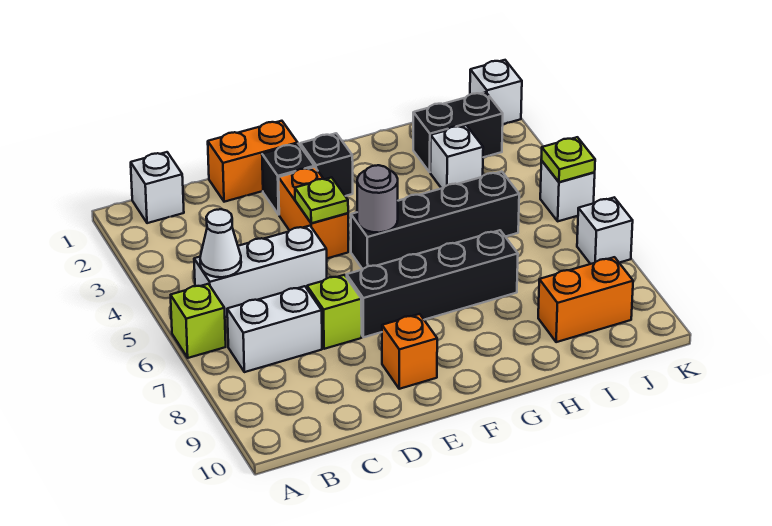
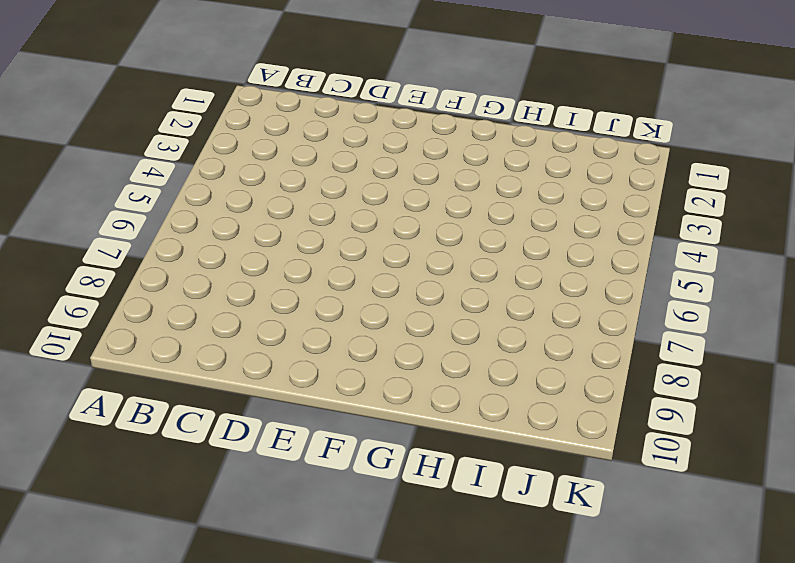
none -> lime 1x1 brick [171,284,226,358]
none -> white 1x1 brick [131,152,184,223]
none -> white 1x3 brick [194,226,327,317]

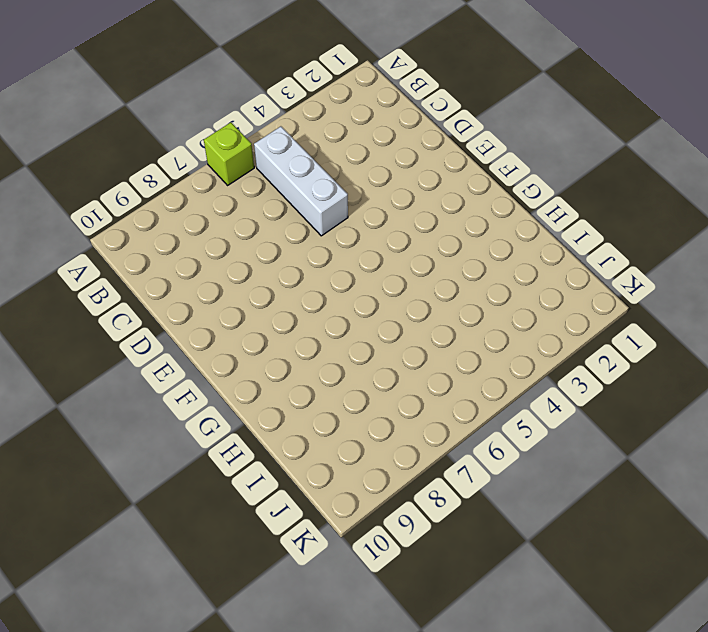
none -> white 1x1 brick [131,152,184,223]
none -> white 1x2 brick [227,286,322,372]
none -> orange 1x2 brick [208,121,298,202]

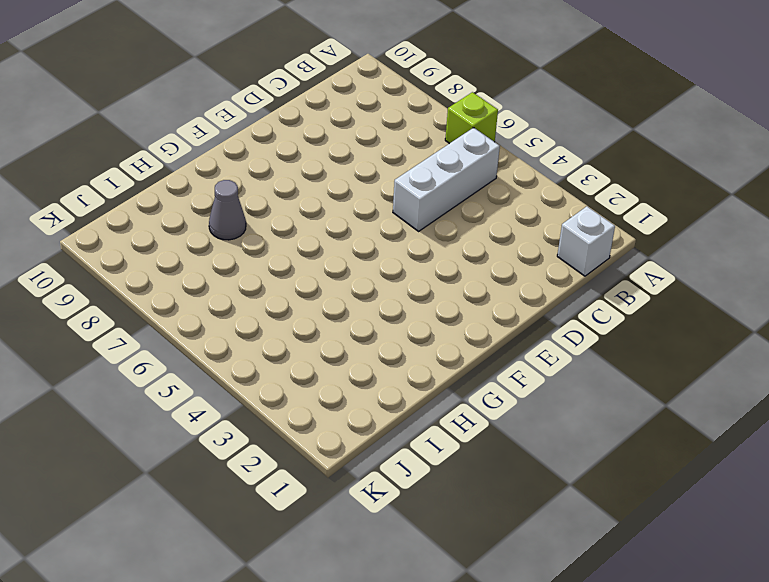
grey 1x1 cone [209,180,246,240] -> none
none -> white 1x2 brick [227,286,322,372]
none -> orange 1x2 brick [208,121,298,202]
none -> lime 1x1 brick [307,275,362,349]

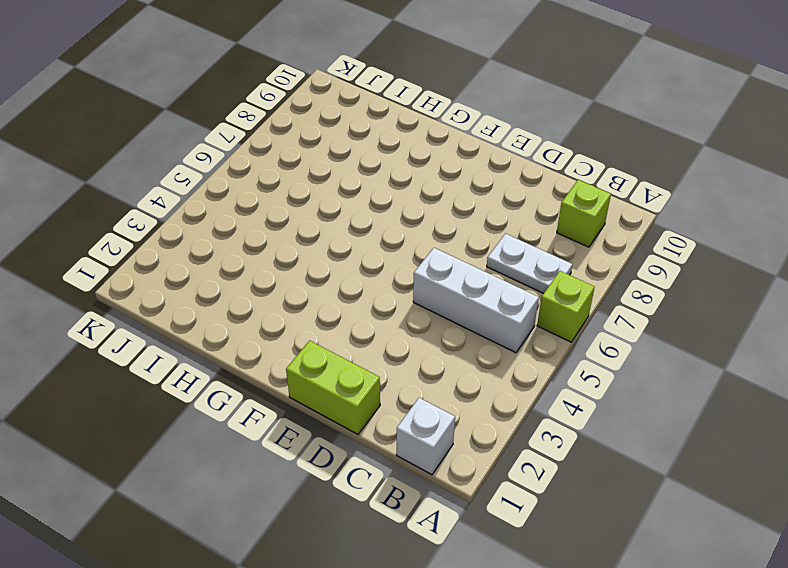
white 1x2 plate [487,234,572,293] -> white 1x2 brick [227,286,322,372]
lime 1x1 brick [557,180,611,247] -> lime 1x1 brick moved to [307,275,362,349]
lime 1x2 brick [286,341,380,434] -> orange 1x2 brick [208,121,298,202]
none -> black 1x1 brick [262,144,314,214]
none -> orange 1x2 brick [279,167,348,258]
none -> black 1x4 brick [347,230,518,337]

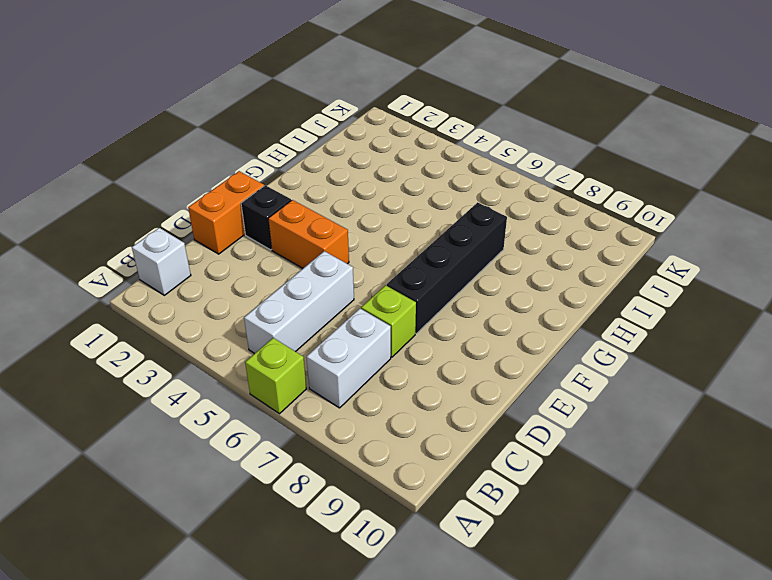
none -> orange 1x1 brick [382,314,437,389]
none -> black 1x1 brick [300,133,353,196]
none -> black 1x4 brick [351,172,519,269]

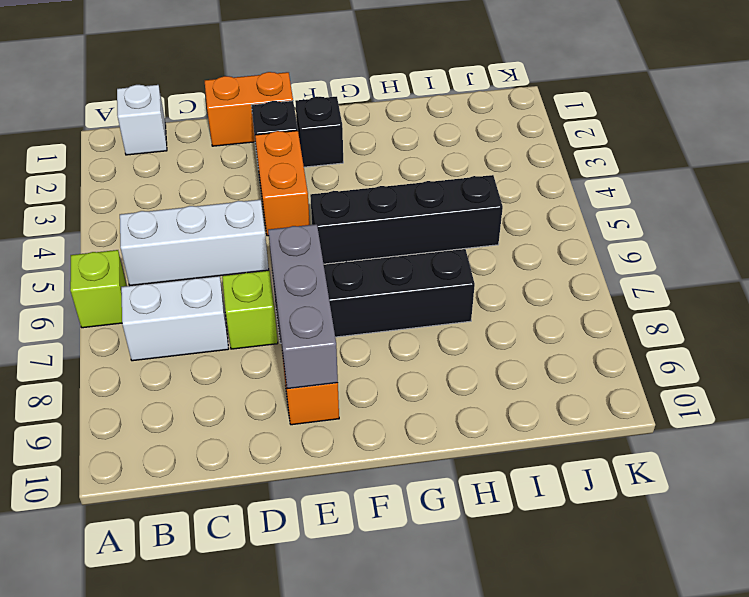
grey 1x3 brick [268,224,338,389] -> none
none -> black 1x2 brick [413,92,503,172]
none -> white 1x1 brick [430,125,483,188]
none -> orange 1x2 brick [538,257,633,342]

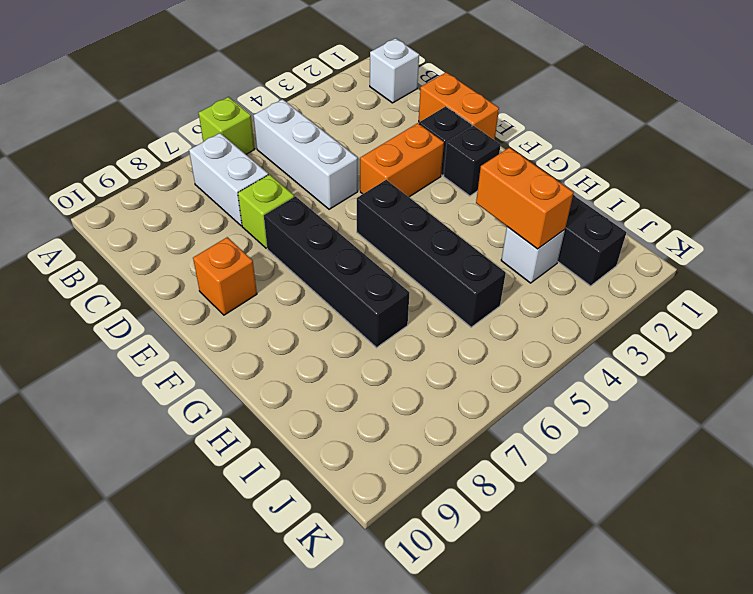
orange 1x2 brick [476,148,574,249] -> orange 1x2 brick moved to [538,257,633,342]
none -> white 1x1 brick [470,60,522,124]
none -> white 1x1 brick [540,161,595,221]
none -> white 1x1 brick [577,198,633,264]

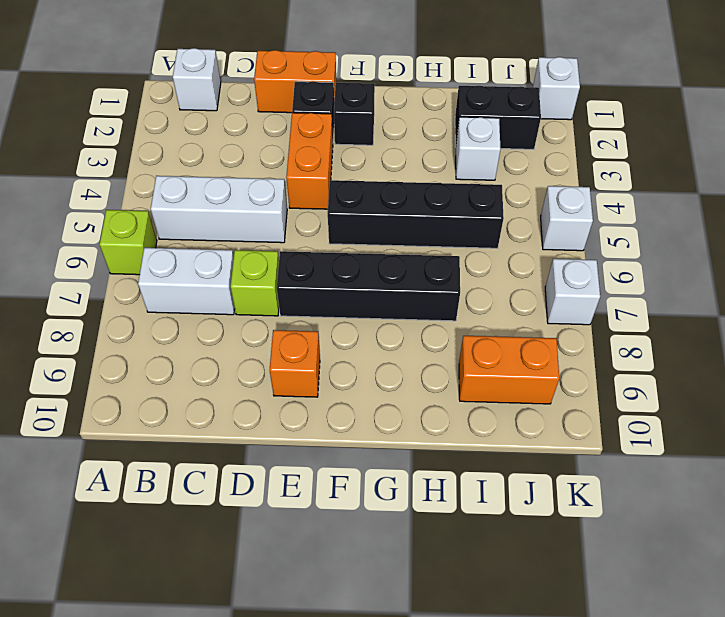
none -> white 1x1 cone [200,209,241,277]
none -> lime 1x1 plate [295,177,348,223]
none -> grey 1x1 round brick [357,165,398,233]

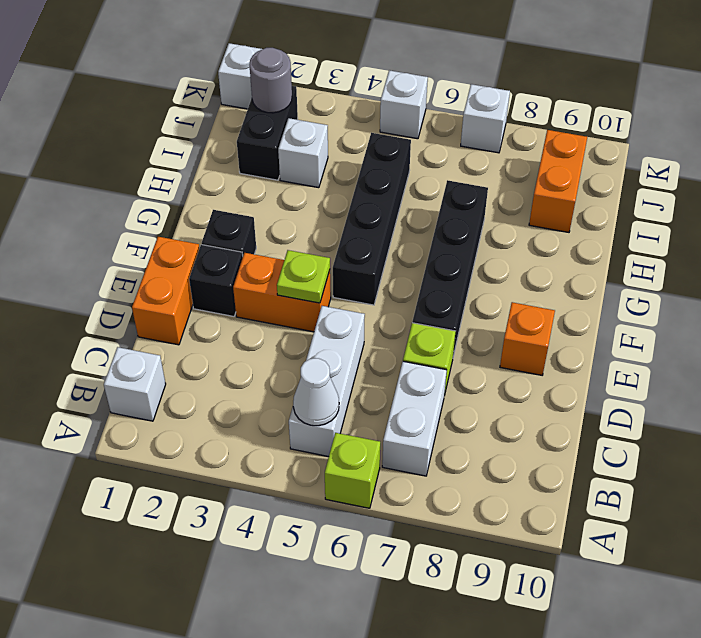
grey 1x1 round brick [249,48,292,113] -> grey 1x1 round brick moved to [357,165,398,233]
none -> lime 1x1 plate [541,137,595,182]

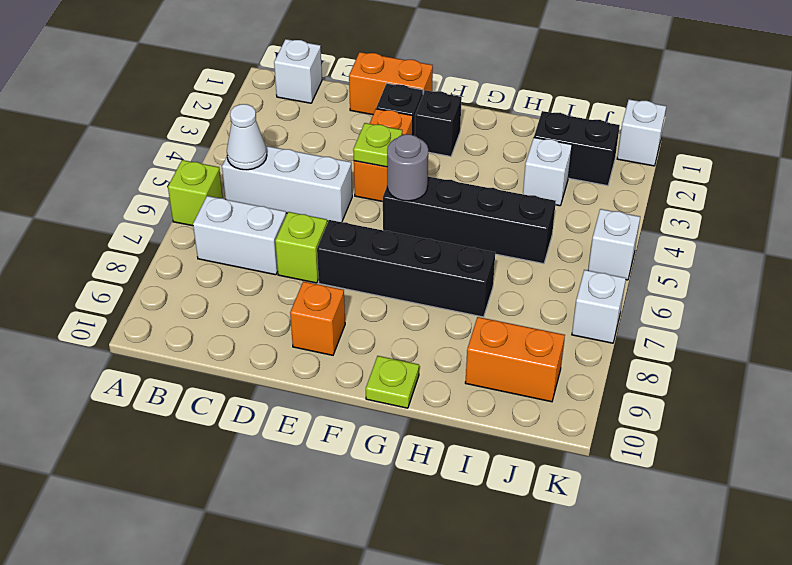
lime 1x1 plate [366,356,419,408] -> lime 1x1 plate moved to [541,137,595,182]

